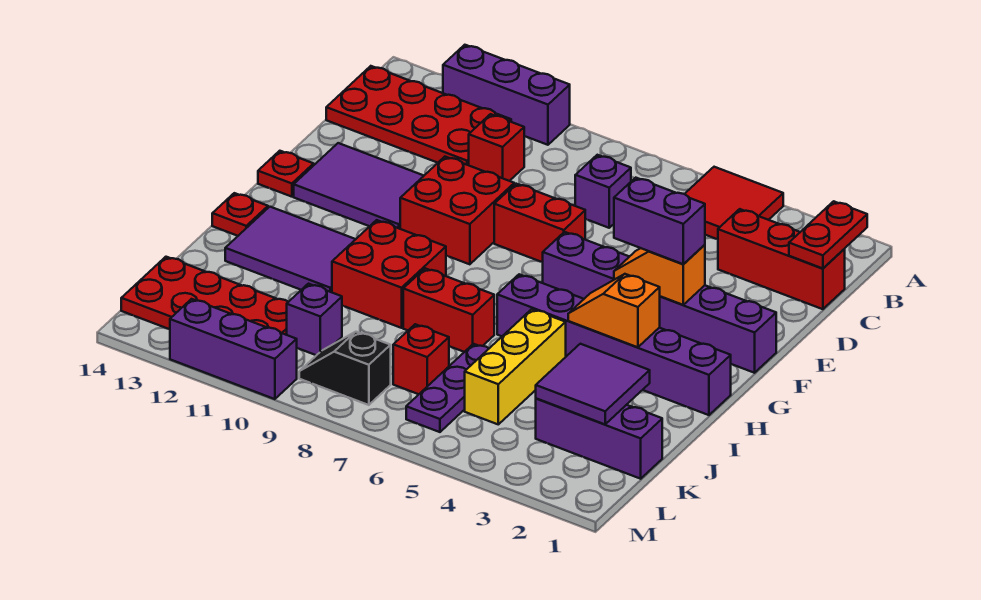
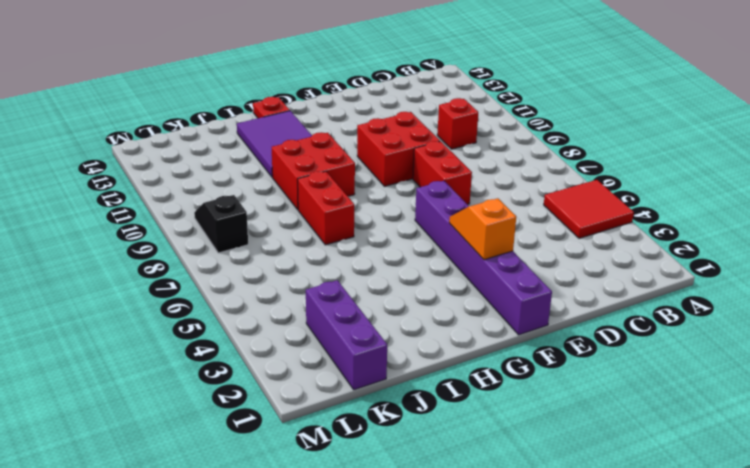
none -> purple 1x3 brick [443,45,570,145]
none -> red 2x4 plate [326,66,511,165]
none -> red 1x3 brick [718,209,845,309]

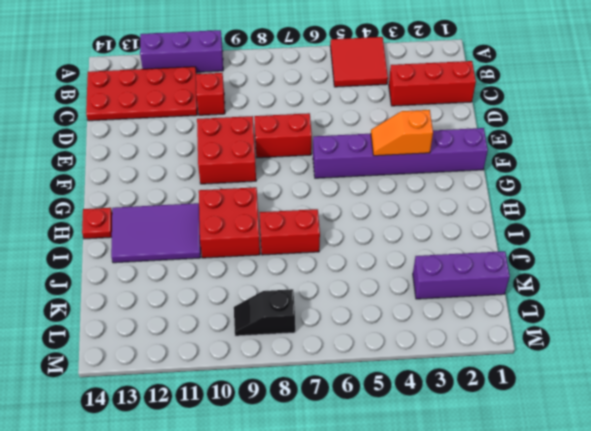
none -> purple 1x1 brick [575,155,631,228]
none -> purple 2x3 tile [294,143,424,229]
none -> red 1x1 plate [258,151,314,197]

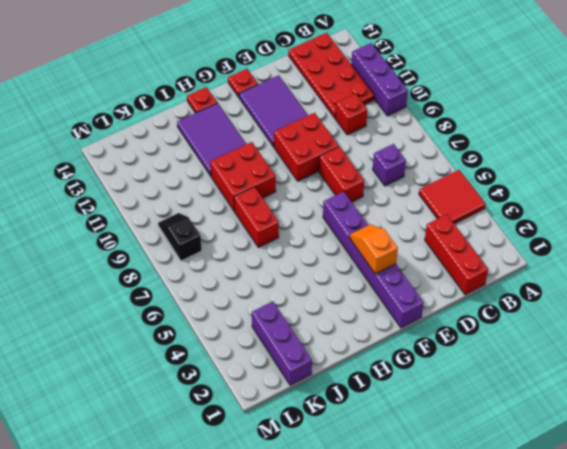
none -> purple 1x6 brick [497,274,731,415]
none -> yellow 1x3 brick [465,309,566,424]
none -> purple 1x3 plate [406,344,489,432]

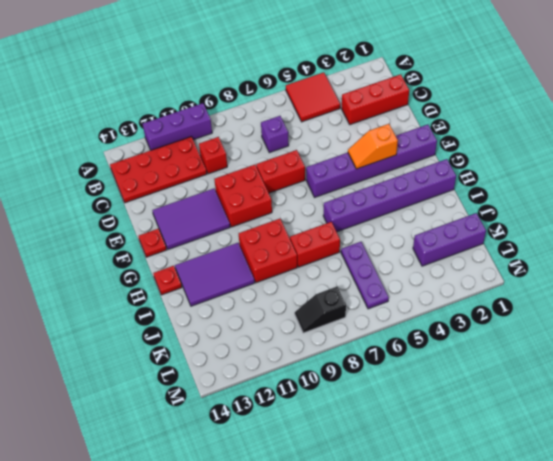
none -> yellow 1x3 brick [465,309,566,424]
none -> red 1x1 brick [393,324,449,394]
none -> purple 1x1 brick [287,284,342,355]

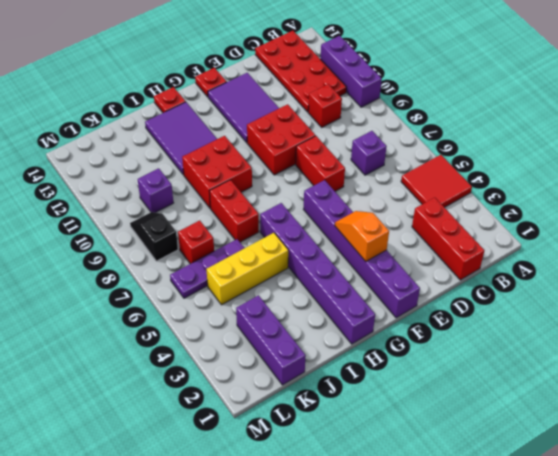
none -> red 2x4 plate [121,257,288,335]
none -> purple 1x3 brick [170,299,297,399]
none -> red 1x2 plate [789,201,867,268]

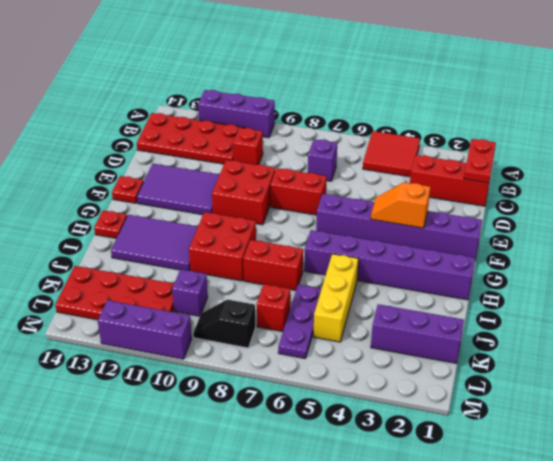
none -> orange 1x2 slope [568,274,660,347]
none -> purple 2x2 tile [536,344,650,424]
none -> purple 1x2 brick [614,178,705,264]

